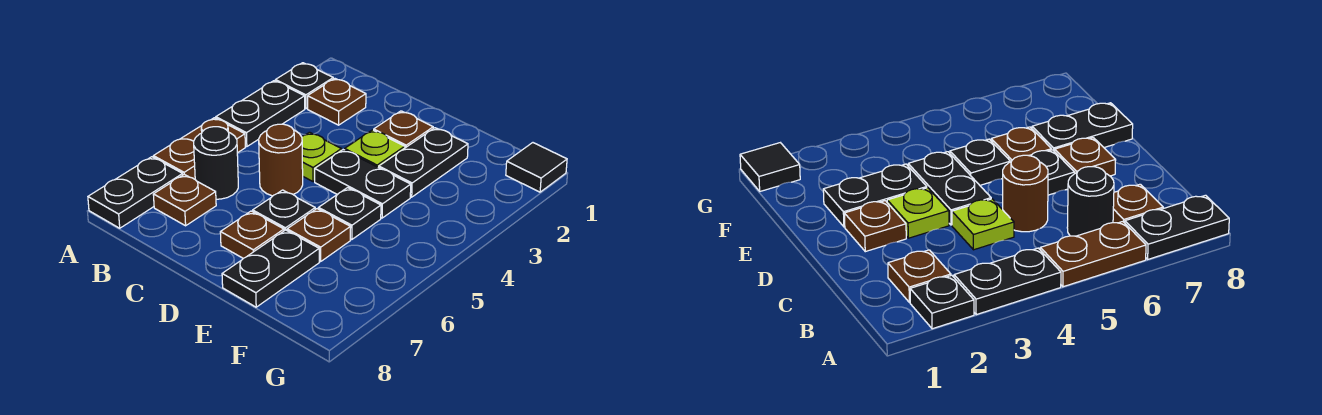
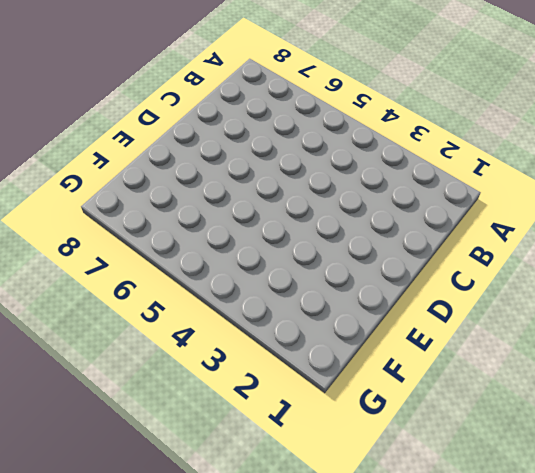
none -> black 1x1 plate [275,63,333,109]
none -> black 1x2 plate [216,81,305,147]
none -> brown 1x2 plate [153,118,245,179]

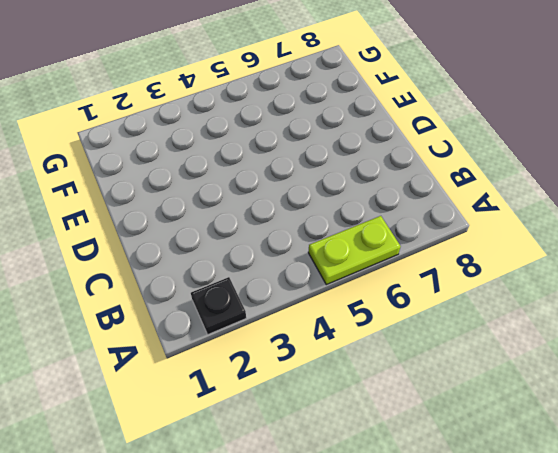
lime 1x2 plate [308,216,401,285] -> brown 1x2 plate [153,118,245,179]
none -> black 1x2 plate [216,81,305,147]
none -> black 1x2 plate [88,157,183,228]
none -> brown 1x1 plate [308,79,366,125]

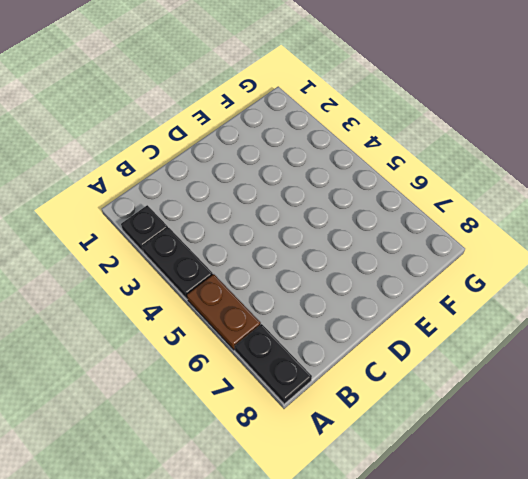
none -> brown 1x1 plate [308,79,366,125]
none -> black 1x1 round brick [194,127,238,199]
none -> brown 1x1 plate [153,174,216,226]

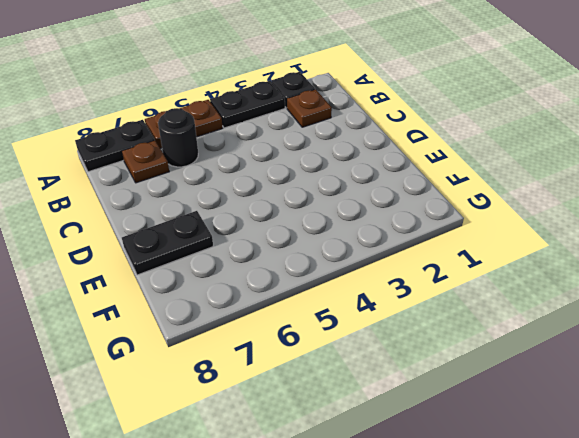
none -> lime 1x1 plate [302,132,342,182]
none -> brown 1x1 round brick [259,124,303,196]
none -> brown 1x1 plate [374,111,433,148]

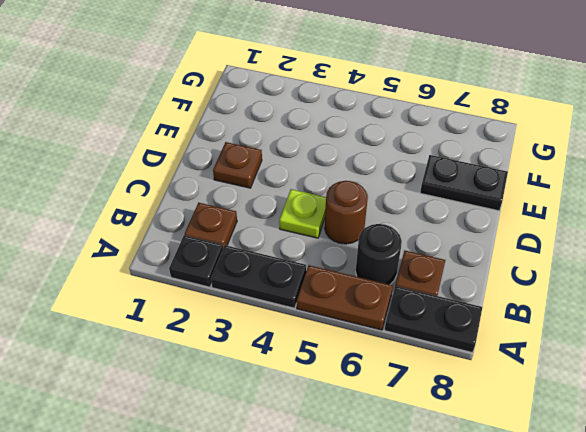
none -> lime 1x1 plate [345,130,405,167]
none -> black 1x2 plate [315,150,411,218]
none -> black 1x1 plate [253,190,315,231]

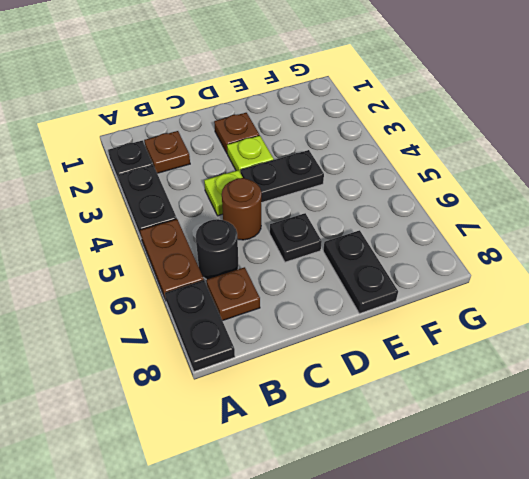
none -> brown 1x1 plate [220,211,284,258]
none -> black 1x2 plate [379,128,468,197]
none -> black 1x1 plate [318,188,381,240]

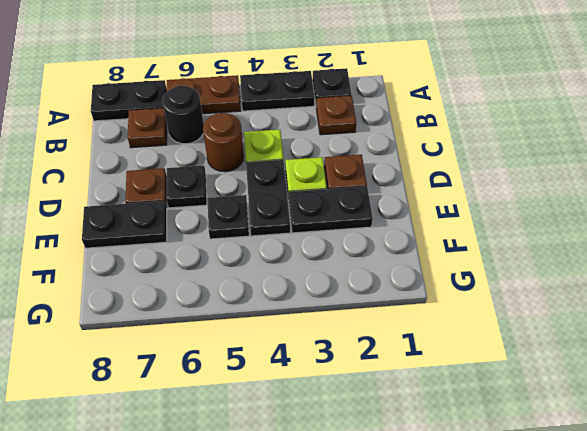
none -> brown 1x1 plate [287,209,351,261]
none -> black 1x1 tile [506,143,567,192]

